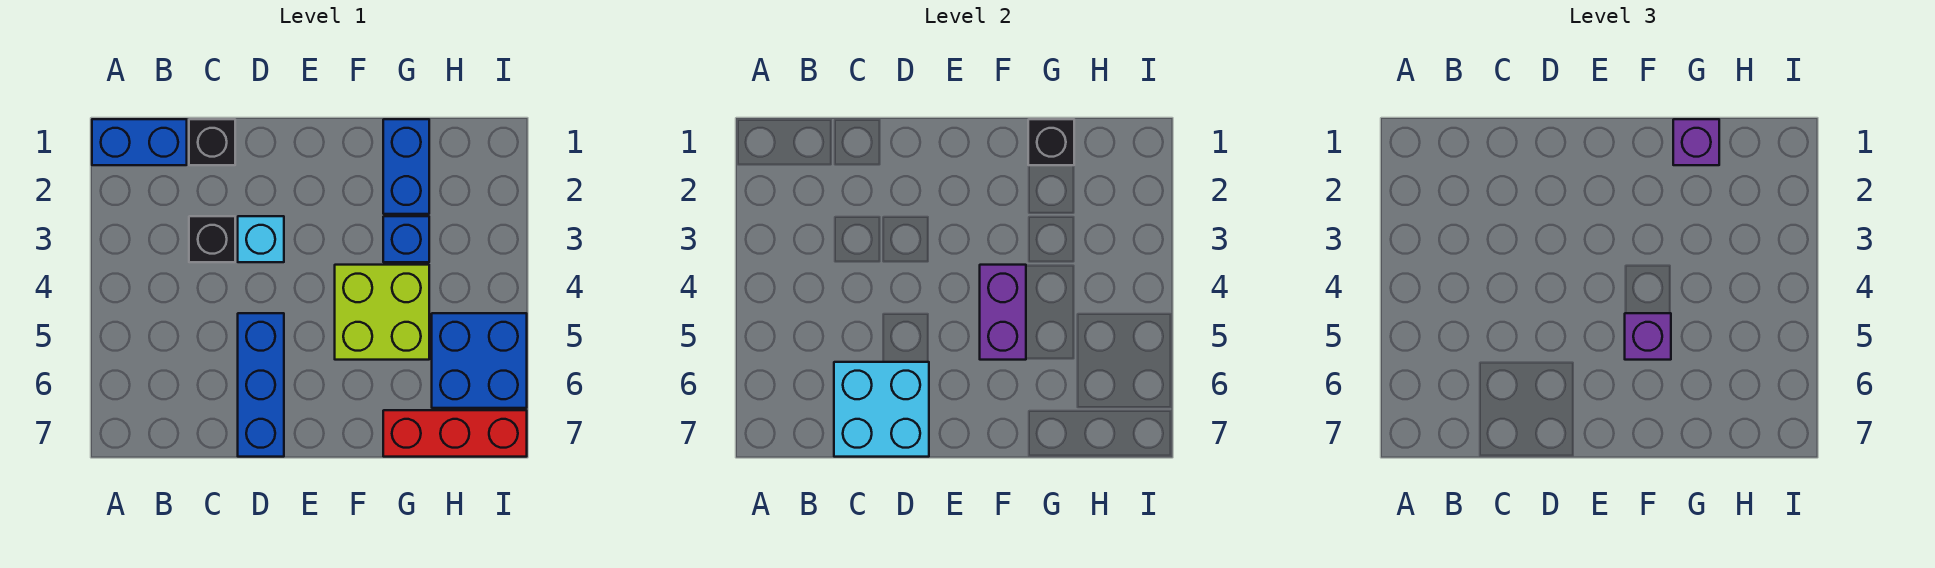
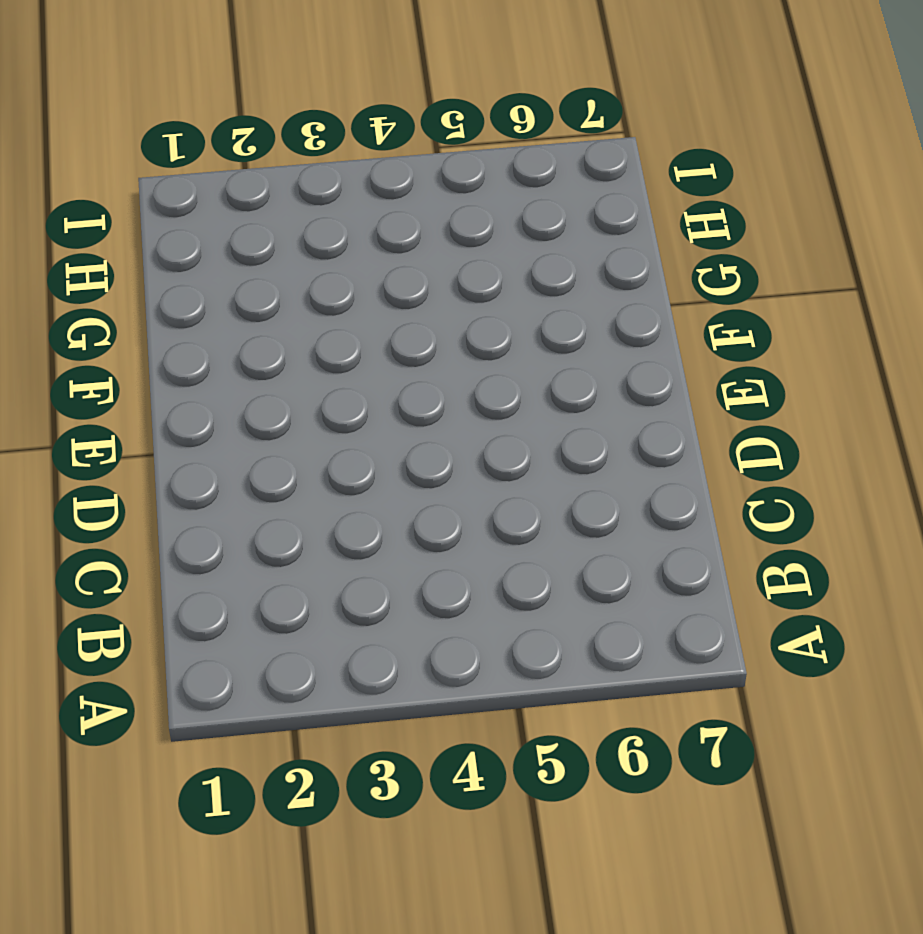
none -> blue 1x2 brick [92,119,187,165]
none -> black 1x1 brick [189,119,235,165]
none -> black 1x1 brick [189,216,235,262]

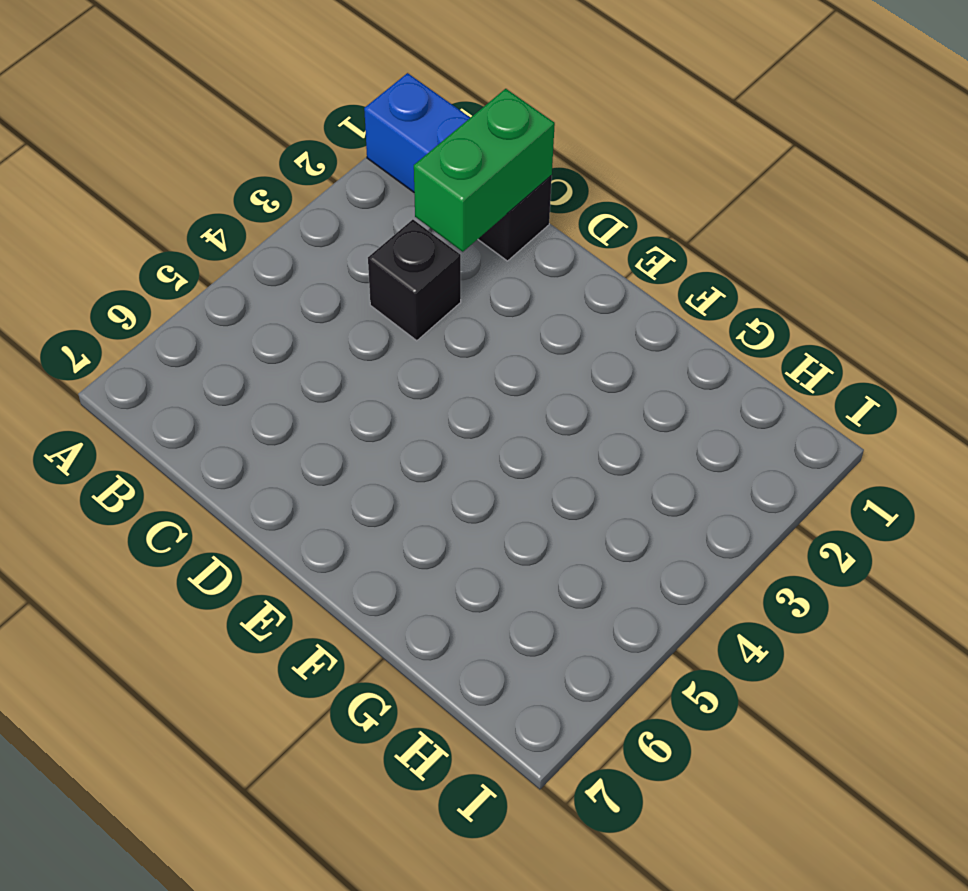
green 1x2 brick [414,89,555,252] -> none
none -> cyan 1x1 brick [238,216,284,262]
none -> blue 1x3 brick [238,313,284,457]
none -> lime 2x2 brick [335,265,429,360]

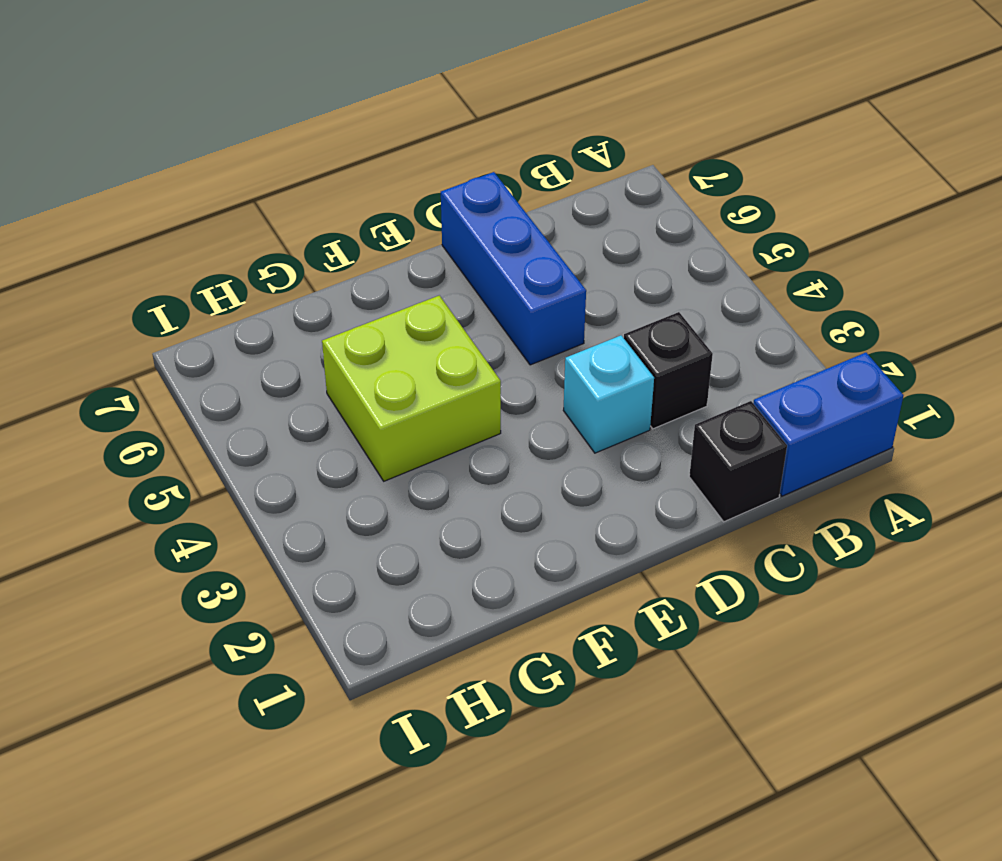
none -> blue 1x2 brick [383,119,429,214]
none -> blue 1x1 brick [383,216,429,262]
none -> red 1x3 brick [383,410,527,457]

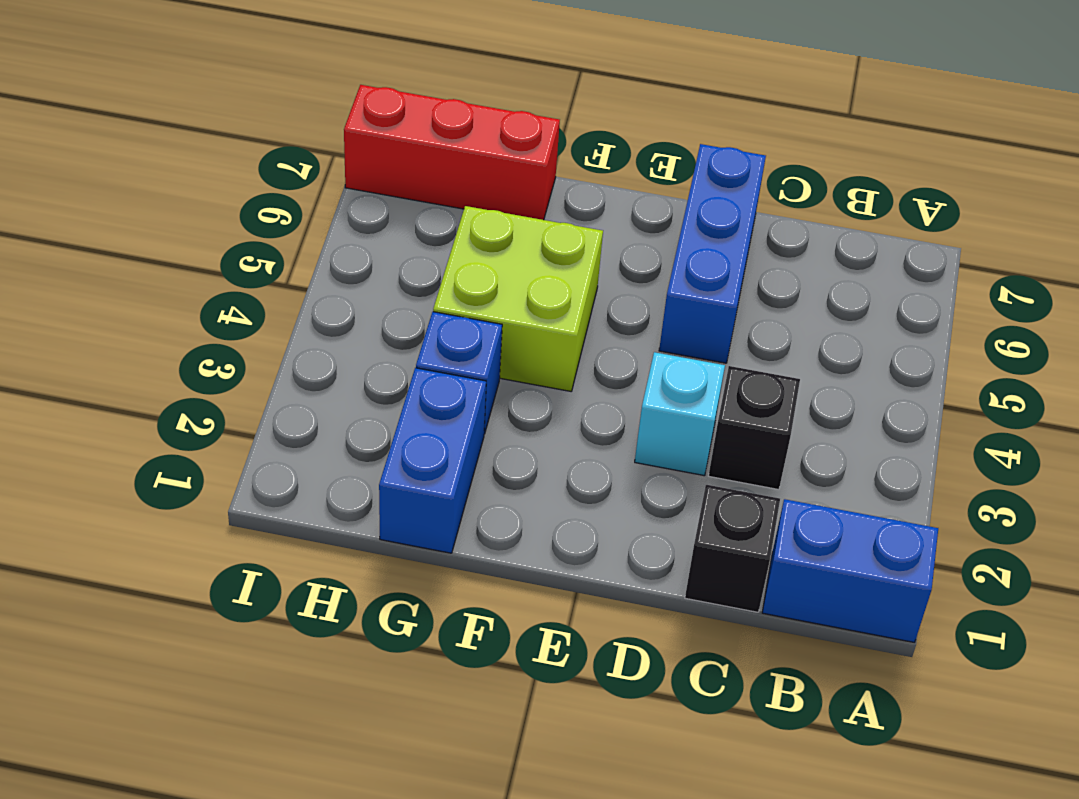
none -> blue 2x2 brick [432,313,527,408]
none -> cyan 2x2 brick [834,362,929,457]
none -> purple 1x2 brick [980,265,1026,360]

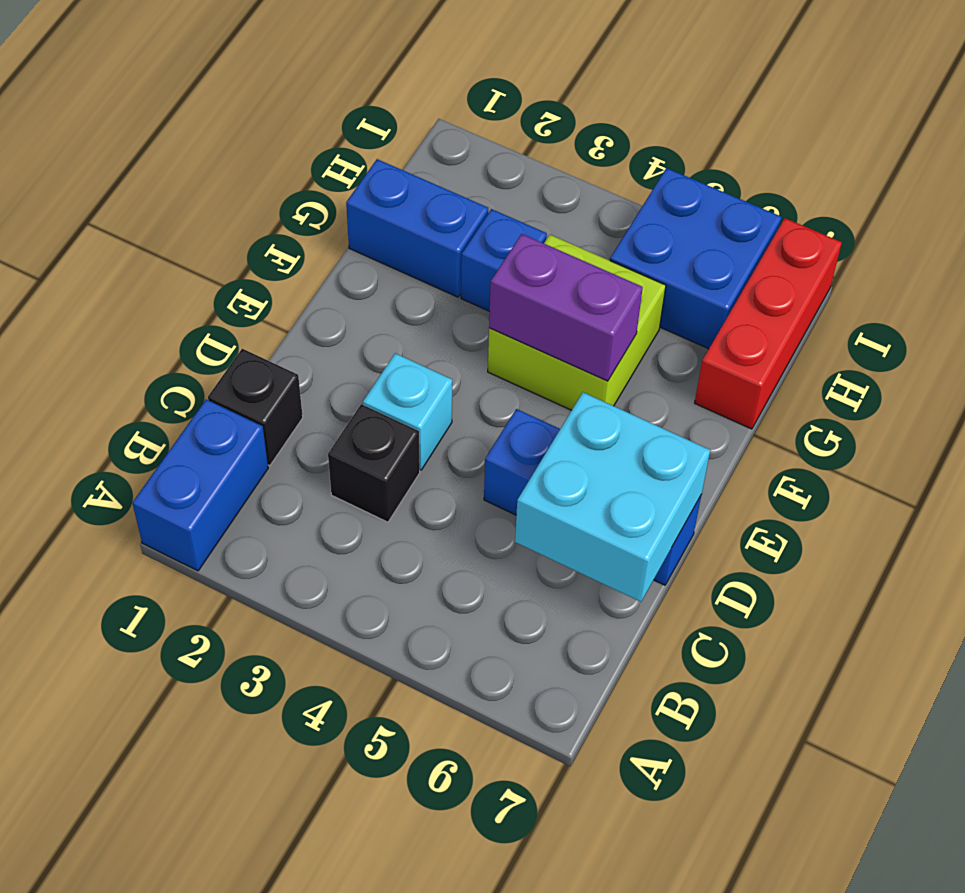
none -> black 1x1 brick [1028,119,1074,165]
none -> purple 1x1 brick [1625,313,1671,360]
none -> purple 1x1 brick [1673,119,1719,165]

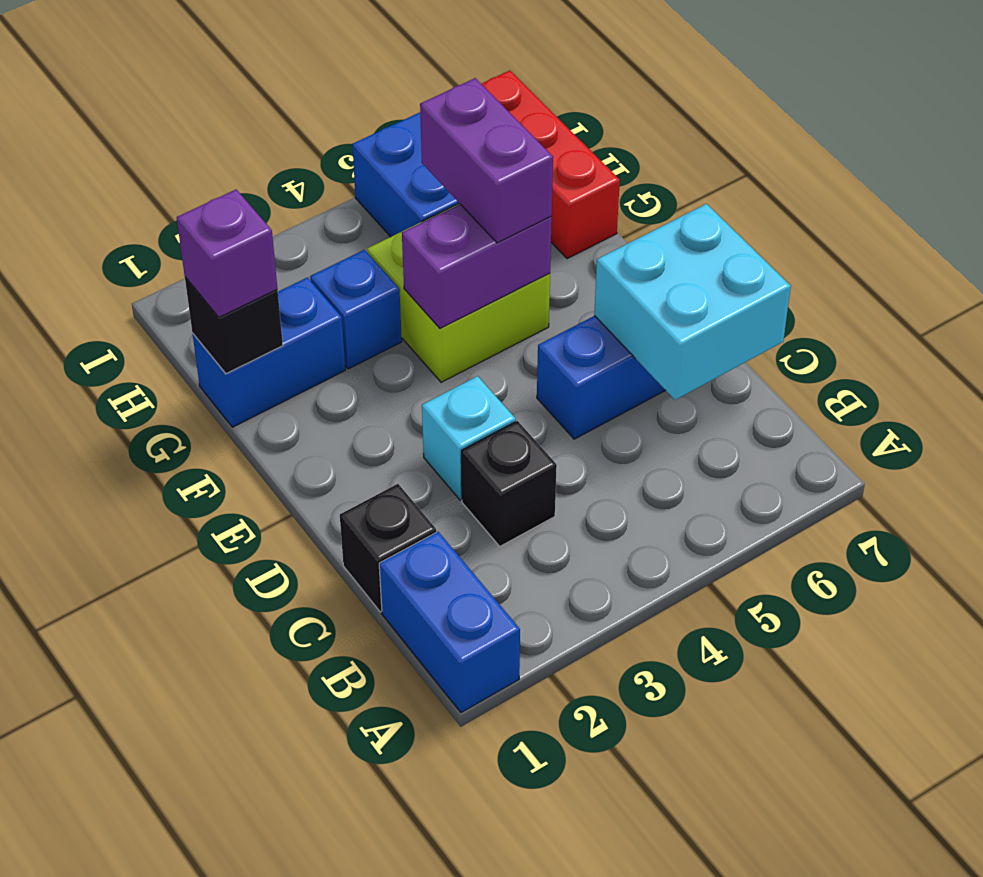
purple 1x2 brick [420,78,553,243] -> purple 1x1 brick [1625,313,1671,360]

